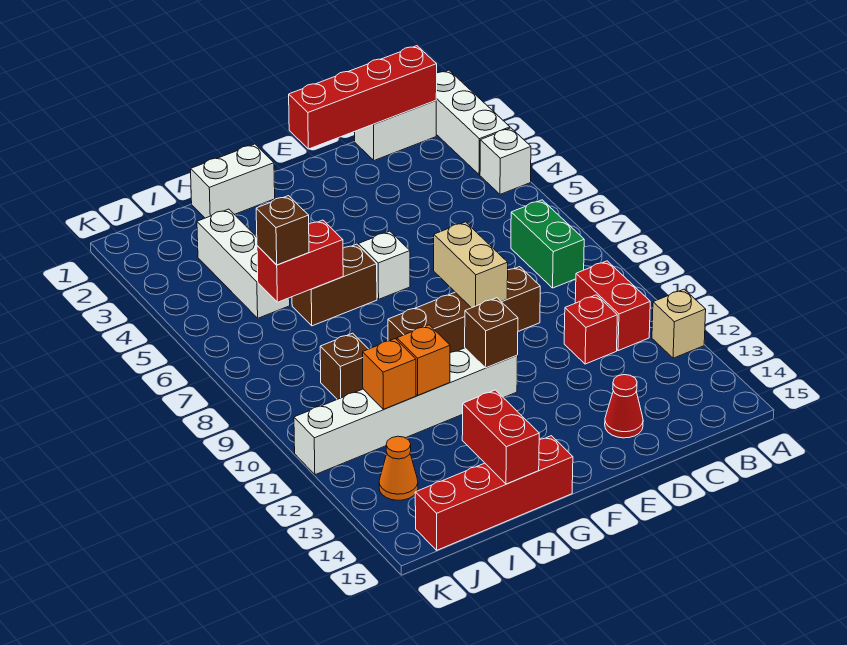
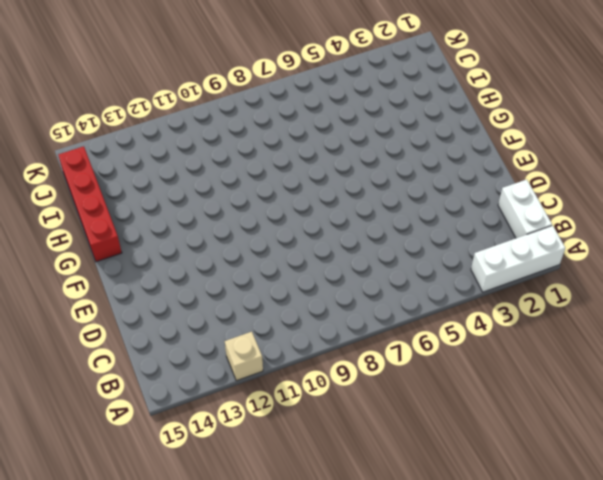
none -> white 1x1 brick [480,128,531,194]
none -> green 1x2 brick [511,200,584,288]
none -> red 1x2 brick [575,261,650,351]

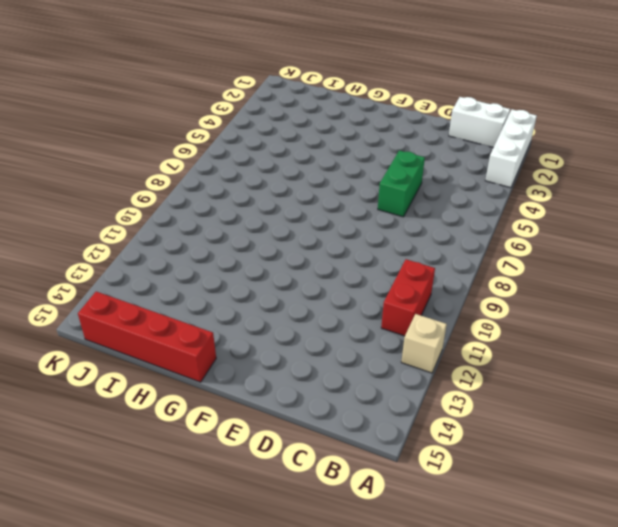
green 1x2 brick [378,150,425,217] -> green 1x2 brick moved to [511,200,584,288]
none -> white 1x1 brick [480,128,531,194]
none -> red 1x1 brick [564,295,617,364]
none -> brown 1x4 brick [388,267,540,353]

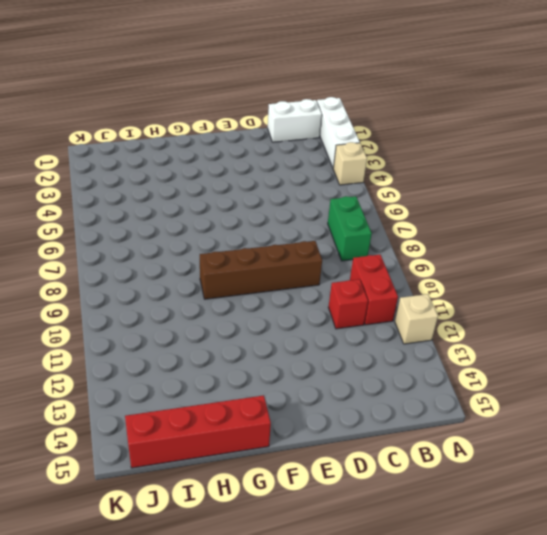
tan 1x1 brick [333,142,367,185] -> white 1x1 brick [480,128,531,194]
none -> red 1x1 cone [605,375,643,438]
none -> white 1x1 brick [358,231,410,299]
none -> white 1x6 brick [294,348,518,475]

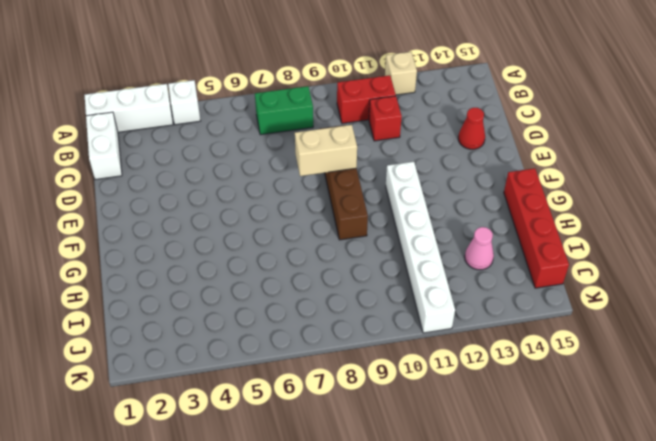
pink 1x1 cone [465,227,494,270] -> none
none -> white 1x1 brick [358,231,410,299]
none -> white 1x2 brick [191,144,275,218]
none -> brown 1x2 brick [292,244,377,326]

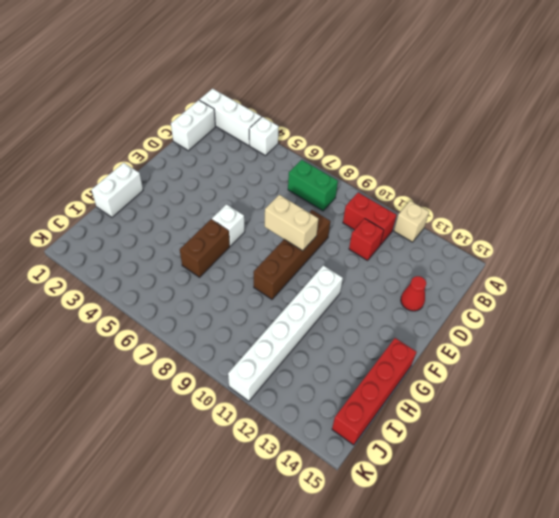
none -> white 1x3 brick [197,209,290,318]
none -> brown 1x1 brick [320,333,368,399]
none -> orange 1x1 cone [379,436,418,500]

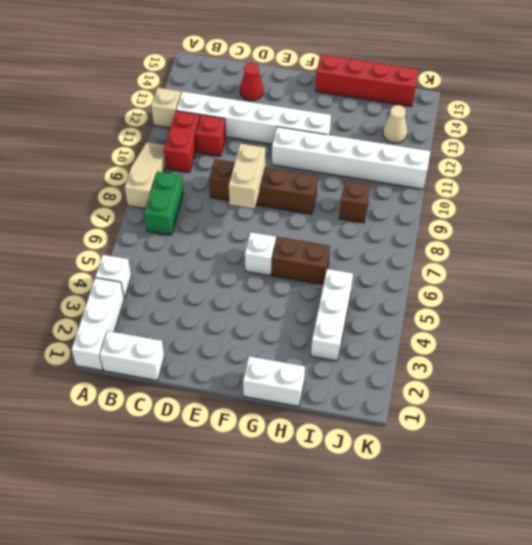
tan 1x3 slope [125,142,166,208] -> none
white 1x6 brick [176,91,331,144] -> none
tan 1x1 cone [383,105,407,143] -> orange 1x1 cone [379,436,418,500]
none -> red 1x4 brick [289,46,437,149]
none -> brown 1x1 brick [465,298,518,368]
none -> red 1x2 brick [257,220,343,302]

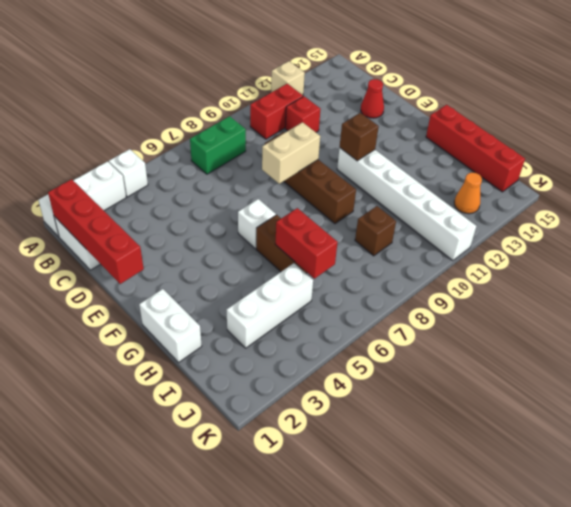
none -> orange 1x1 brick [397,325,450,395]
none -> red 1x2 brick [462,390,539,484]
none -> orange 1x1 brick [363,339,416,409]

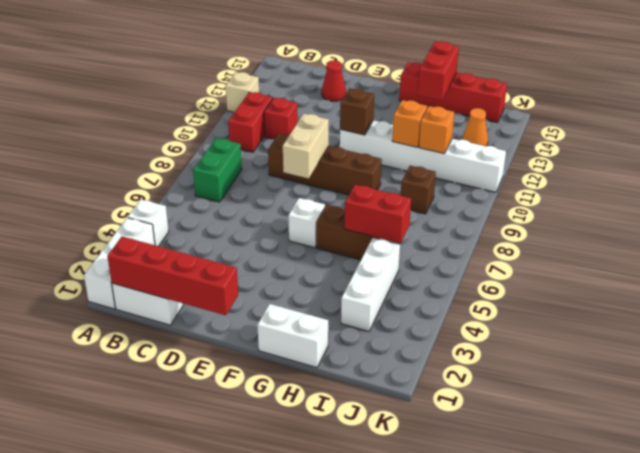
none -> brown 1x1 brick [256,196,309,265]

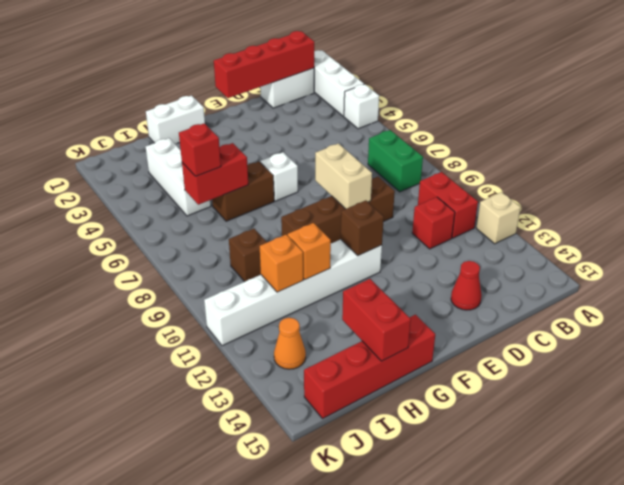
red 1x1 brick [179,123,221,176] -> brown 1x1 brick [256,196,309,265]

